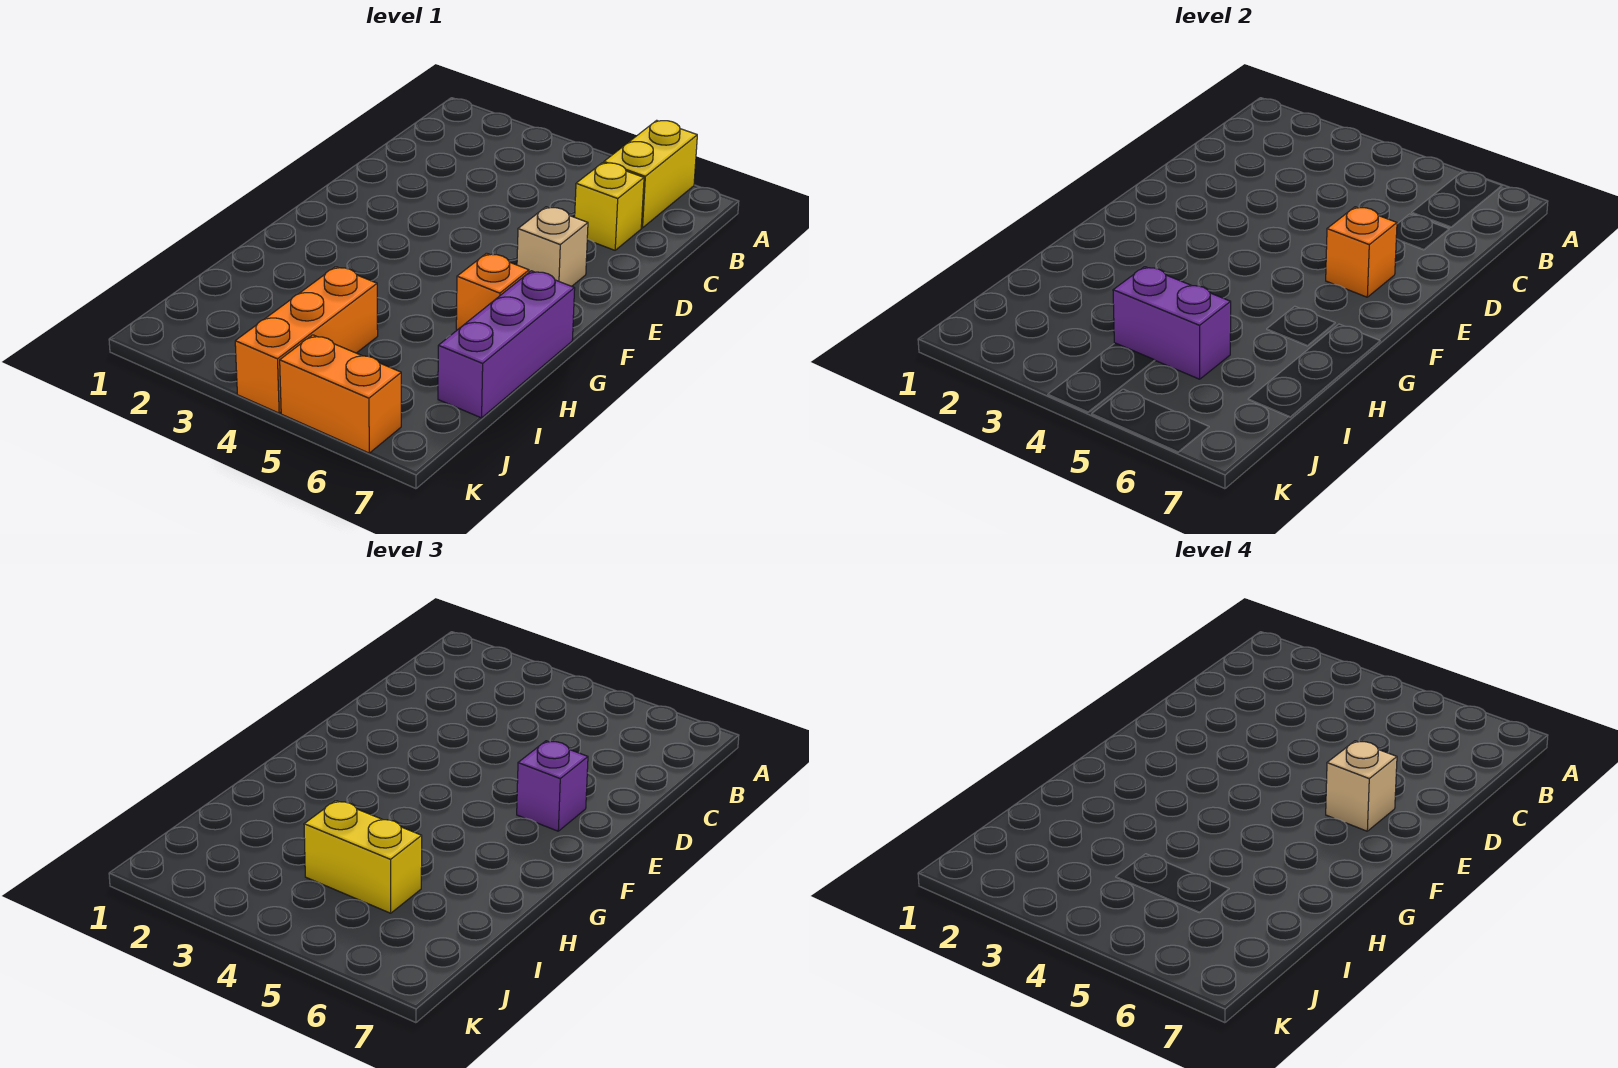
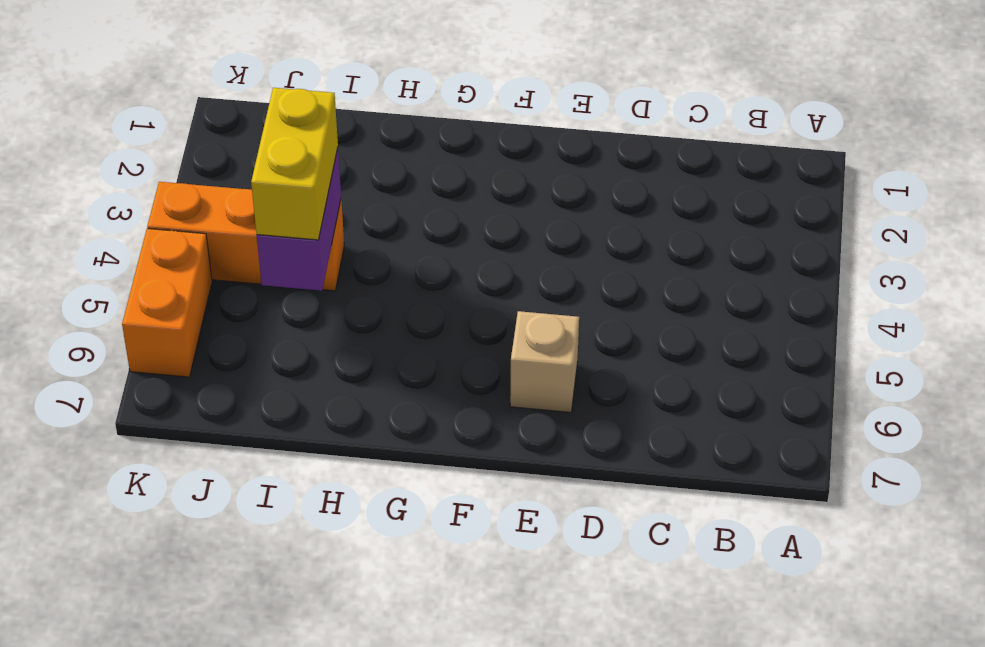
none -> yellow 1x2 brick [604,120,697,228]
none -> yellow 1x1 brick [575,163,644,250]
none -> orange 1x1 brick [456,253,529,330]

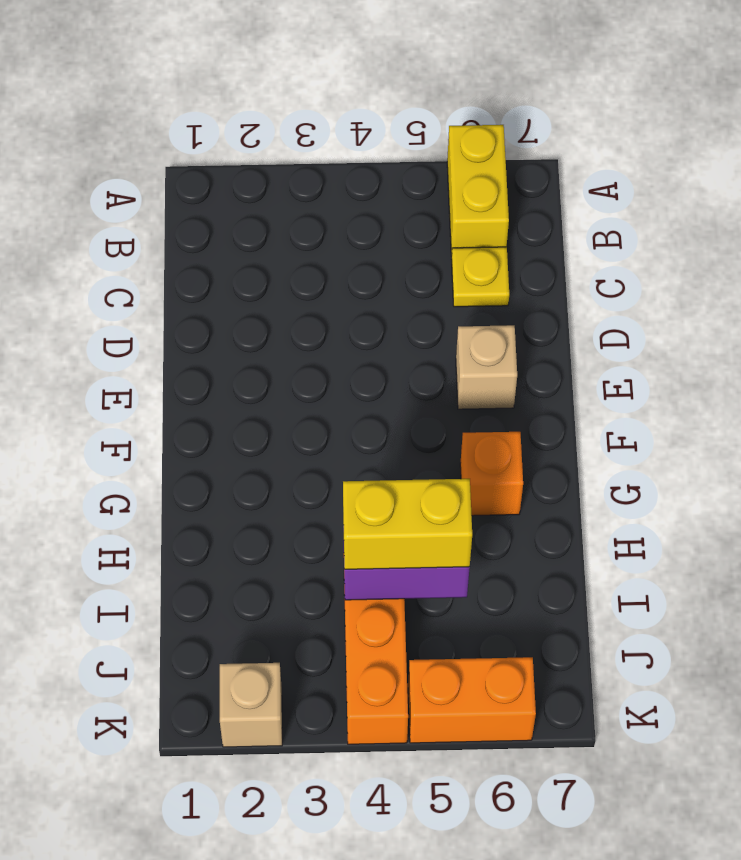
yellow 1x1 plate [451,247,509,307] -> yellow 1x1 brick [575,163,644,250]
tan 1x1 brick [220,663,282,747] -> tan 1x1 brick moved to [1326,741,1397,831]
none -> purple 1x3 brick [438,271,575,418]
none -> orange 1x1 brick [1326,207,1397,297]
none -> purple 1x1 brick [517,741,588,831]

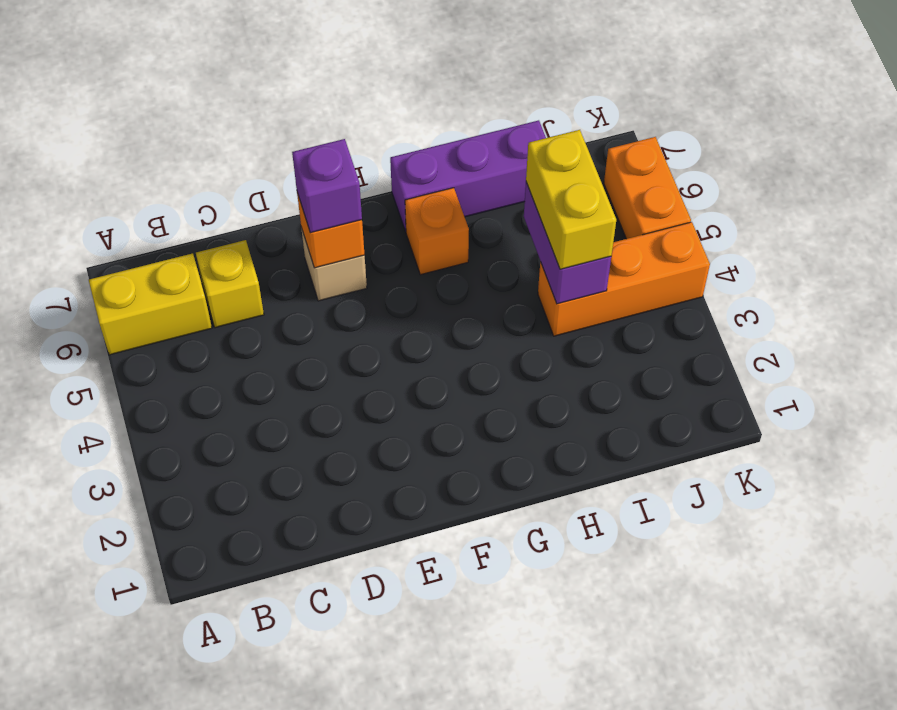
none -> tan 1x1 brick [1326,741,1397,831]

